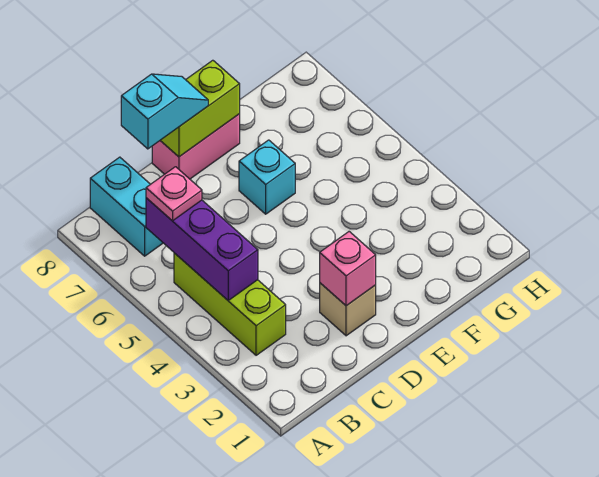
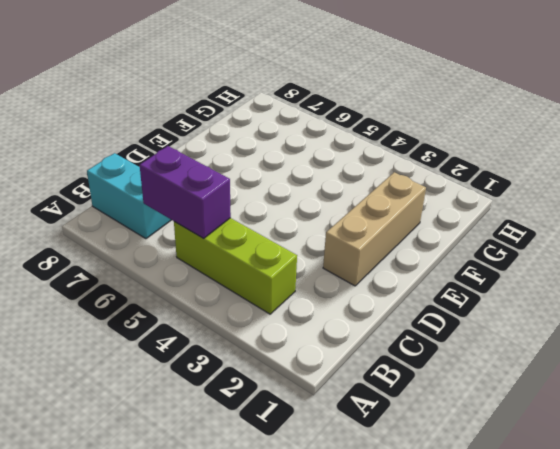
purple 1x2 brick [140,146,231,238] -> purple 1x3 brick [146,198,258,300]
tan 1x3 brick [323,172,426,286] -> tan 1x1 brick [320,283,376,336]
none -> pink 1x2 brick [152,114,240,179]
none -> cyan 1x1 brick [239,140,295,214]

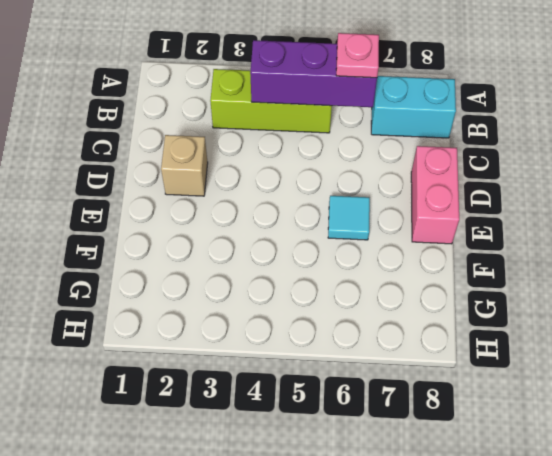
cyan 1x1 tile [328,196,370,240] -> cyan 1x1 brick [239,140,295,214]
none -> pink 1x1 brick [320,232,376,306]
none -> lime 1x2 brick [160,60,240,157]

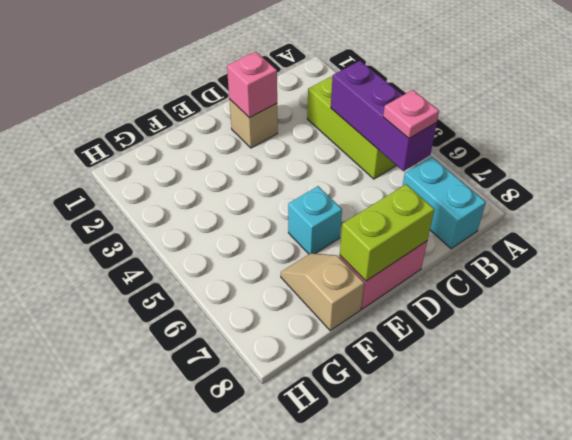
tan 1x2 slope [281,253,364,331] -> none
none -> cyan 1x2 slope [121,74,208,149]

